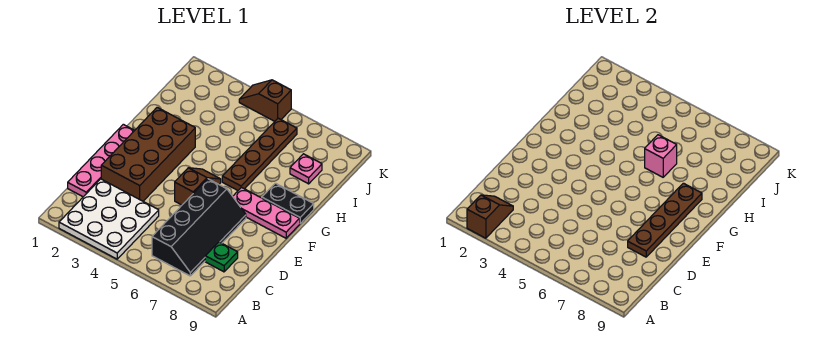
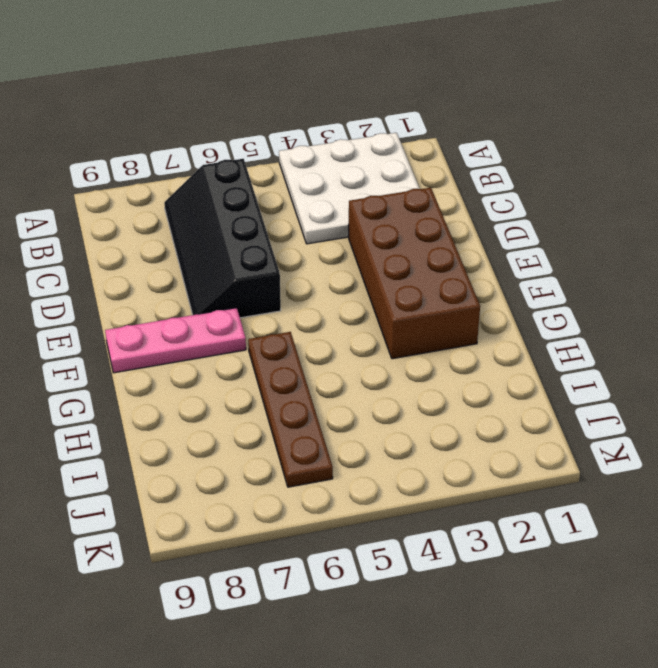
none -> pink 1x4 plate [68,124,135,197]
none -> green 1x1 plate [205,242,238,272]
none -> brown 1x2 slope [175,168,221,205]

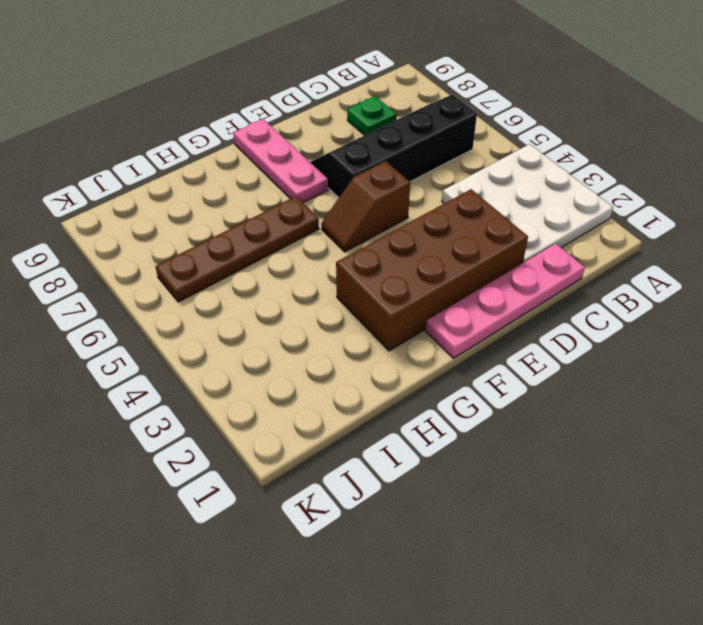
none -> black 1x2 plate [262,183,314,223]
none -> pink 1x1 plate [290,154,322,184]
none -> brown 1x2 slope [239,80,291,121]

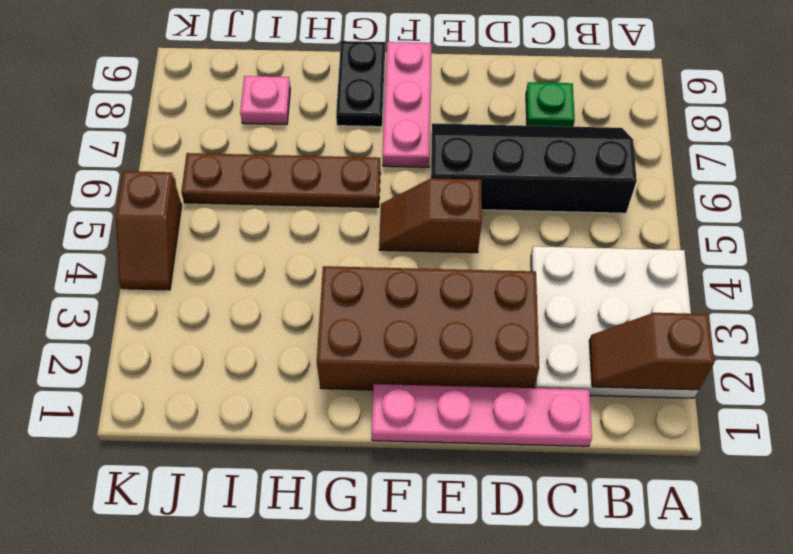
none -> brown 1x4 plate [628,183,702,257]
none -> pink 1x1 brick [645,135,677,177]

